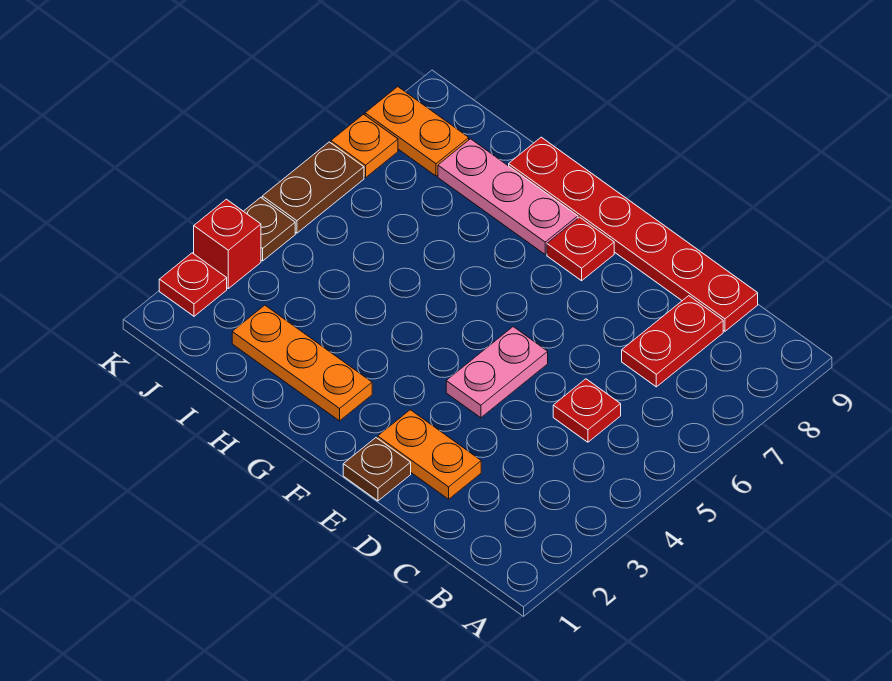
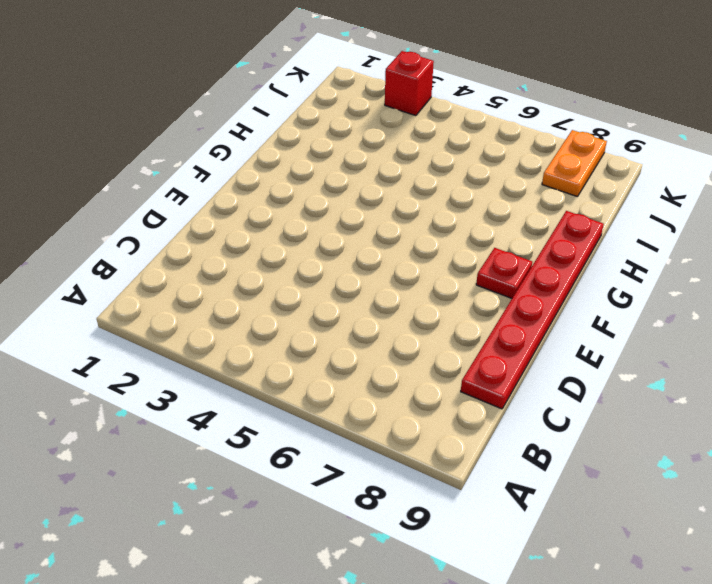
none -> red 1x1 plate [553,379,621,442]
none -> red 1x2 plate [622,296,723,387]
none -> orange 1x2 plate [378,410,481,499]

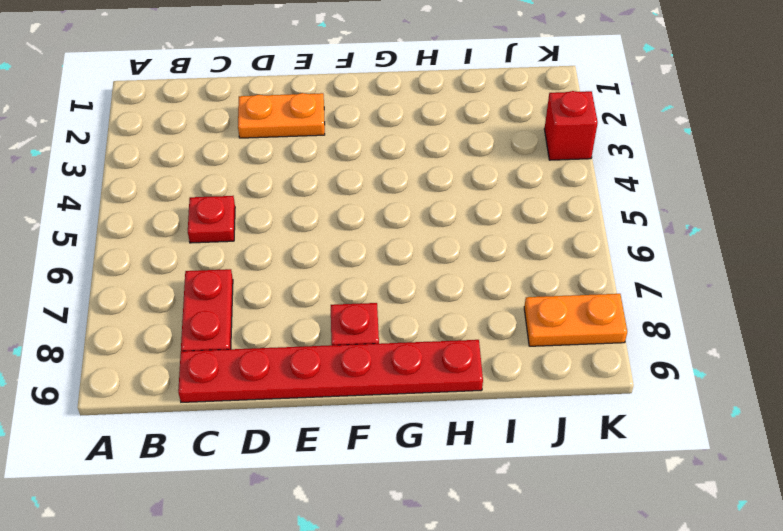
none -> brown 1x1 plate [343,438,411,501]
none -> pink 1x2 plate [446,327,548,418]
none -> orange 1x3 plate [232,305,372,421]

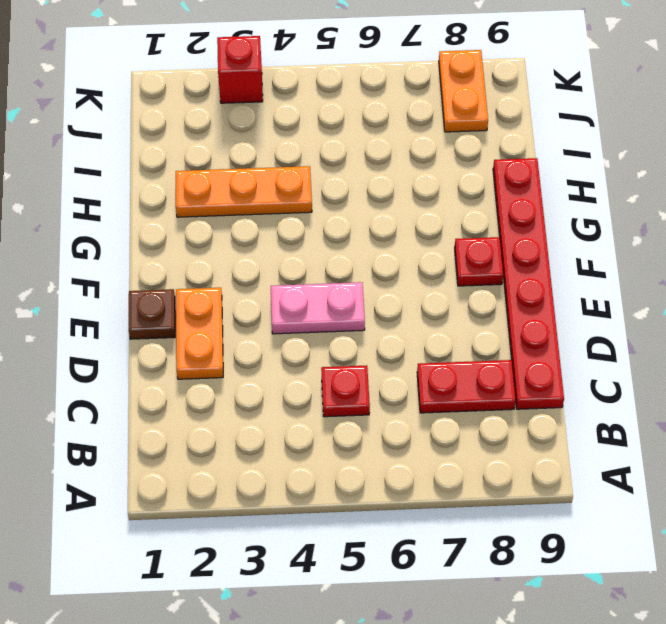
orange 1x3 plate [176,166,312,217] -> orange 1x3 plate turned to [232,305,372,421]
none -> pink 1x3 plate [438,139,578,254]
none -> red 1x1 plate [159,253,227,316]
none -> brown 1x1 plate [244,197,295,261]

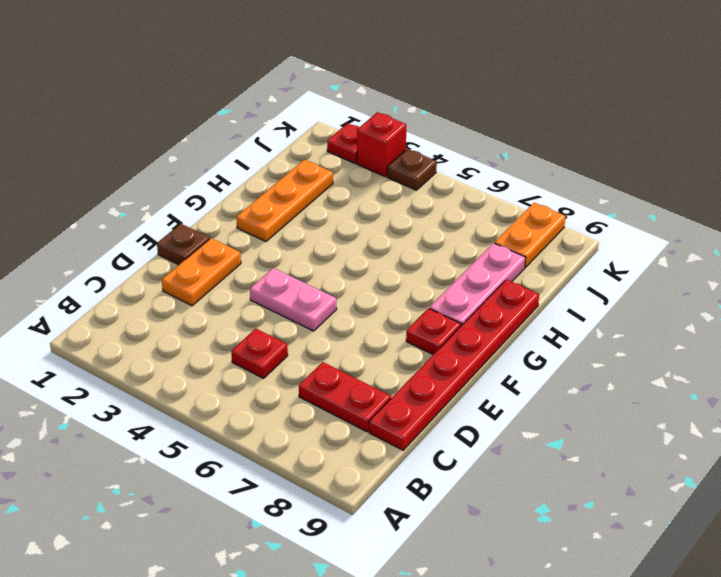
none -> brown 1x2 plate [262,142,364,233]
none -> orange 1x1 plate [331,114,398,178]

